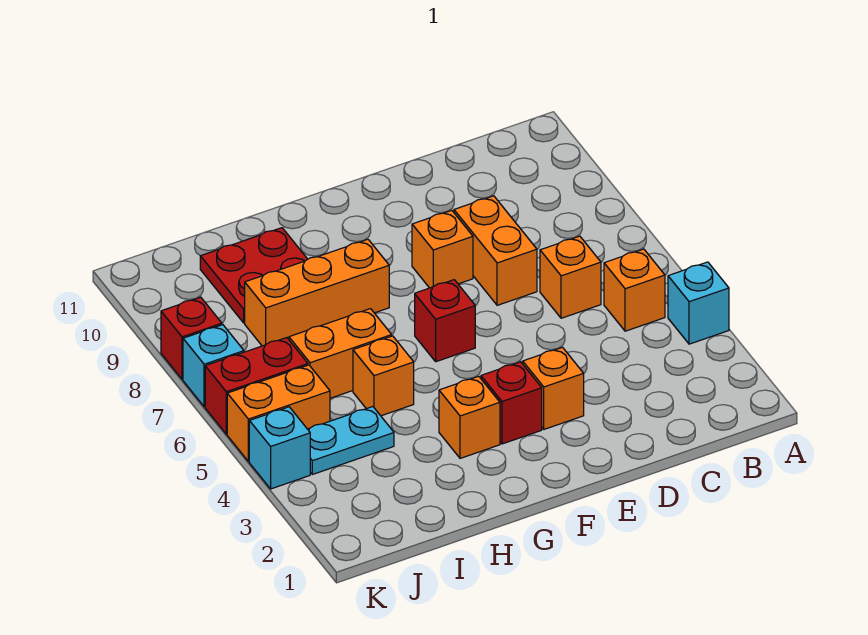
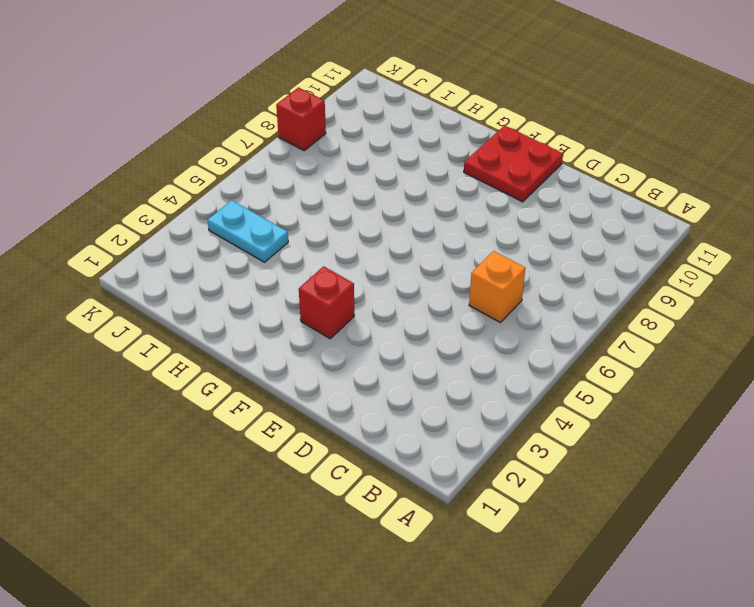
red 2x2 plate [464,125,563,202] -> red 2x2 plate moved to [200,228,308,323]
none -> cyan 1x1 brick [668,262,729,344]
none -> orange 1x1 brick [604,249,665,331]
none -> orange 1x2 brick [454,196,537,305]

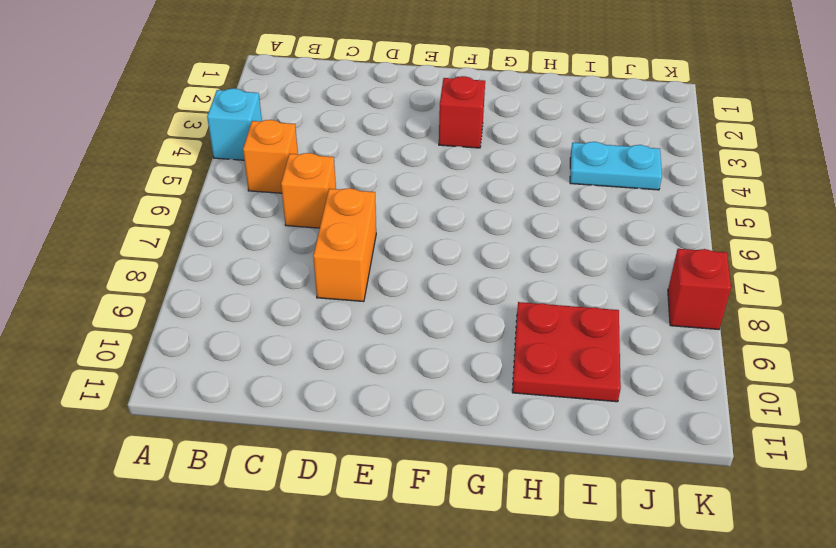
none -> orange 1x1 brick [523,347,584,429]
none -> orange 1x1 brick [412,210,473,288]
none -> red 1x1 brick [415,280,475,362]

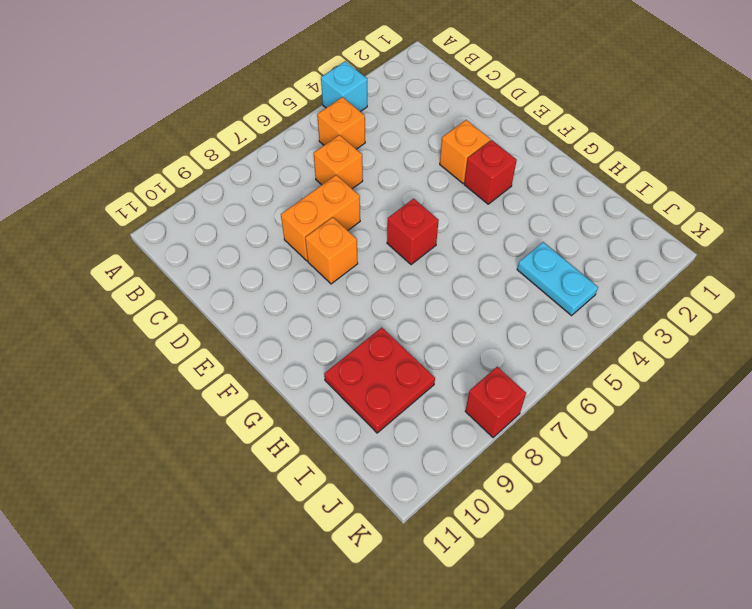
none -> orange 1x1 brick [439,376,500,458]
none -> orange 1x3 brick [245,239,389,346]
none -> orange 1x1 brick [353,336,414,416]

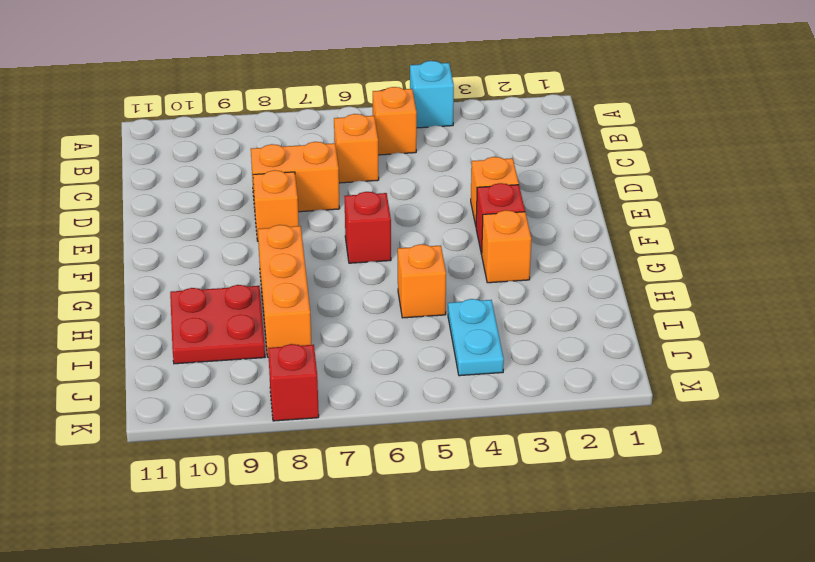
none -> orange 1x2 brick [289,309,392,398]
none -> orange 1x2 brick [227,365,330,462]
none -> red 1x2 brick [205,338,308,434]

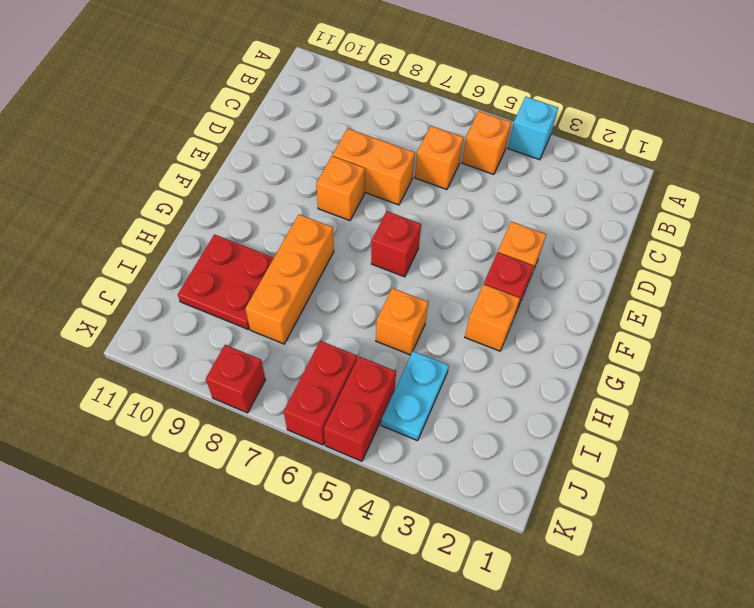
red 1x2 brick [324,356,396,461] -> orange 1x2 brick [227,365,330,462]
none -> orange 1x2 brick [289,309,392,398]
none -> cyan 1x1 brick [249,407,310,489]
none -> cyan 1x1 brick [183,325,244,407]

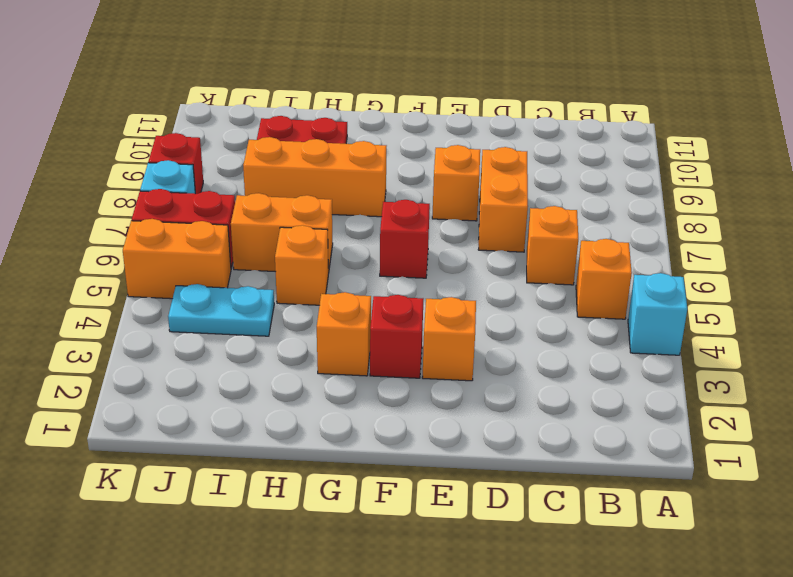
none -> cyan 1x1 brick [249,407,310,489]

